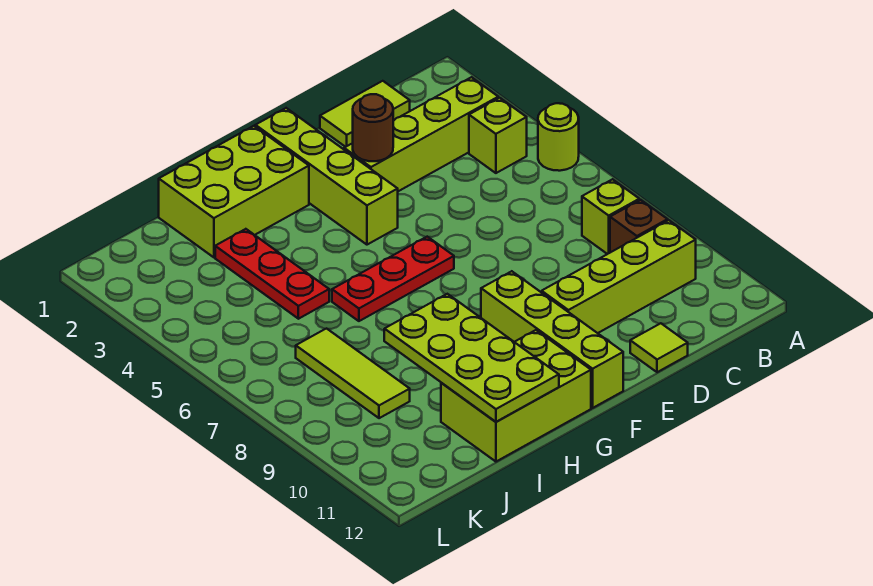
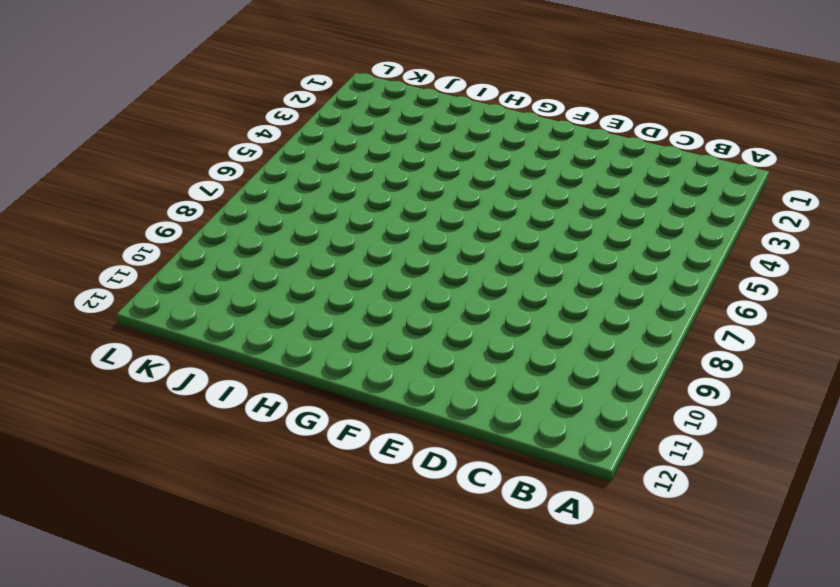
none -> lime 1x1 round brick [538,103,579,171]
none -> lime 1x4 brick [344,77,498,191]
none -> lime 1x1 brick [469,98,527,173]

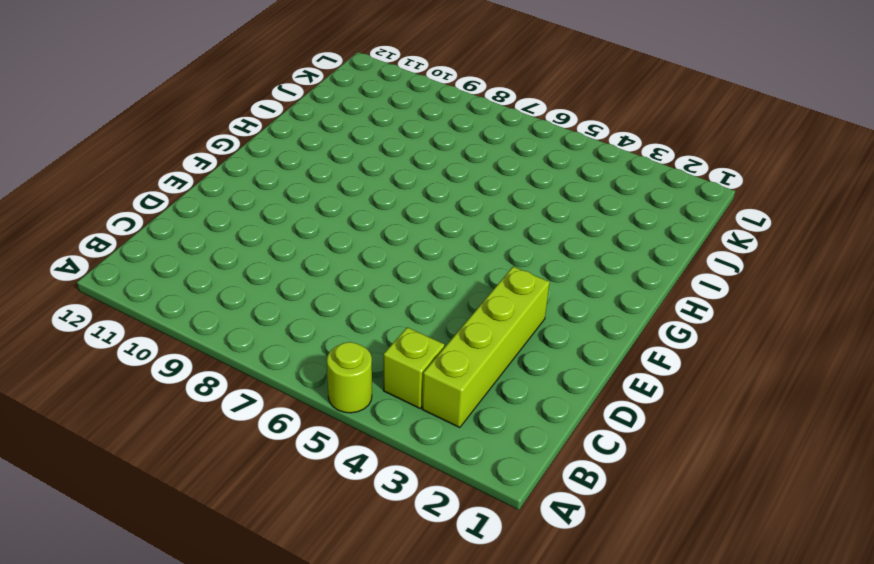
none -> lime 1x1 brick [582,179,639,254]
none -> brown 1x1 brick [610,200,668,253]
none -> lime 1x4 brick [542,220,696,333]

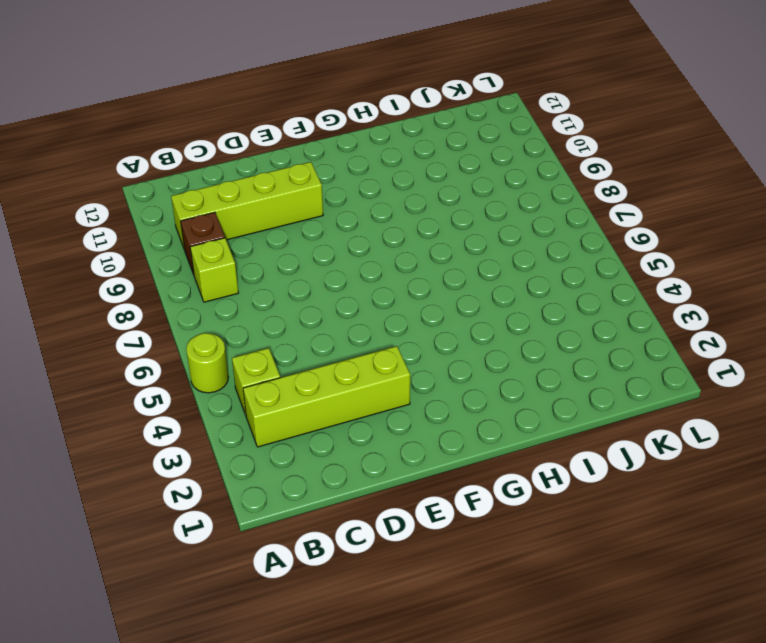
none -> lime 1x2 tile [320,81,410,147]
none -> lime 1x1 tile [630,323,688,372]
none -> lime 1x4 brick [255,108,398,245]

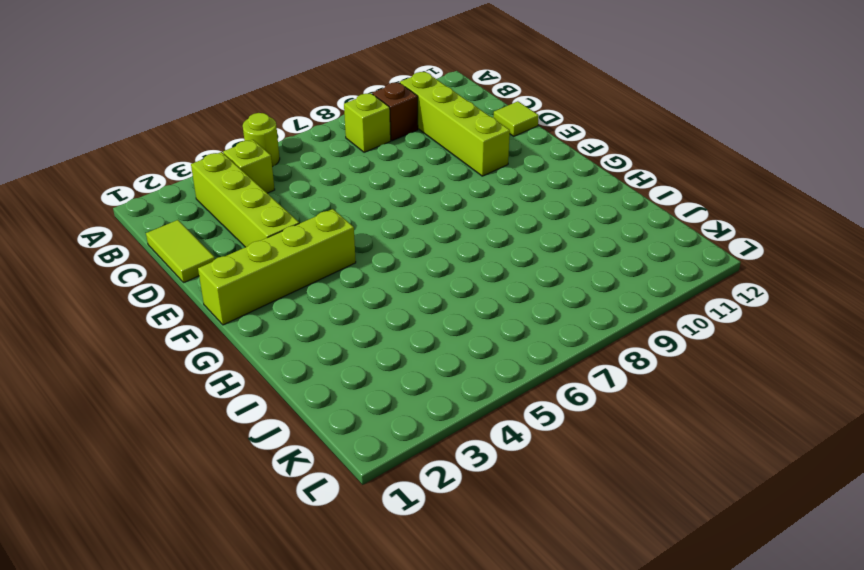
none -> red 1x3 plate [332,237,454,321]
none -> lime 1x4 brick [481,271,623,408]
none -> lime 2x3 brick [159,126,309,257]

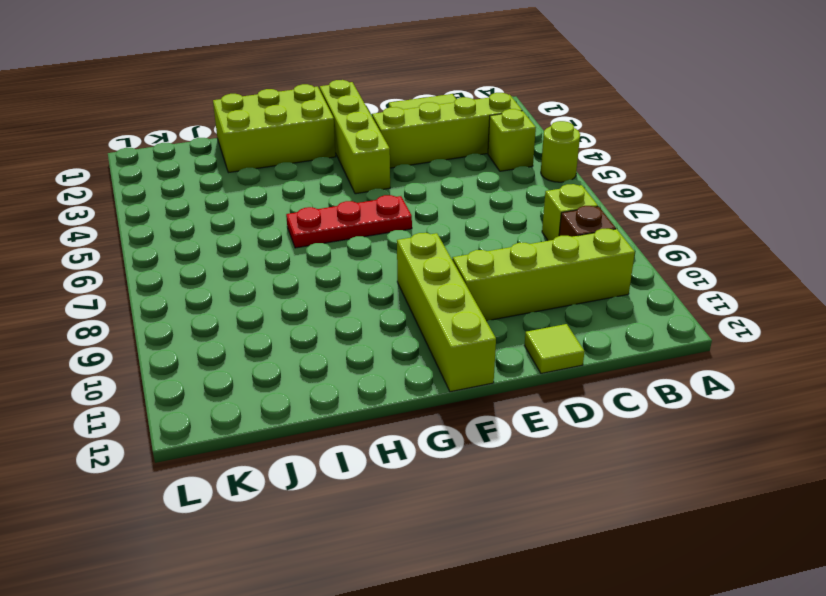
none -> lime 2x3 brick [441,330,591,462]
none -> red 1x3 plate [215,229,329,319]
none -> lime 1x3 tile [296,329,410,418]

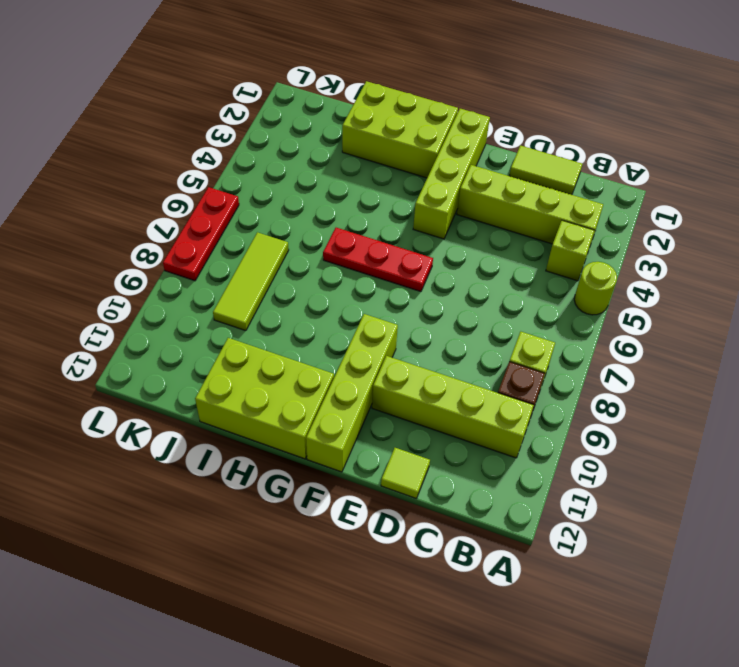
red 1x3 plate [163,187,239,281] -> red 1x3 plate moved to [215,229,329,319]
none -> brown 1x1 round brick [353,94,393,161]
none -> lime 2x4 plate [384,294,559,422]

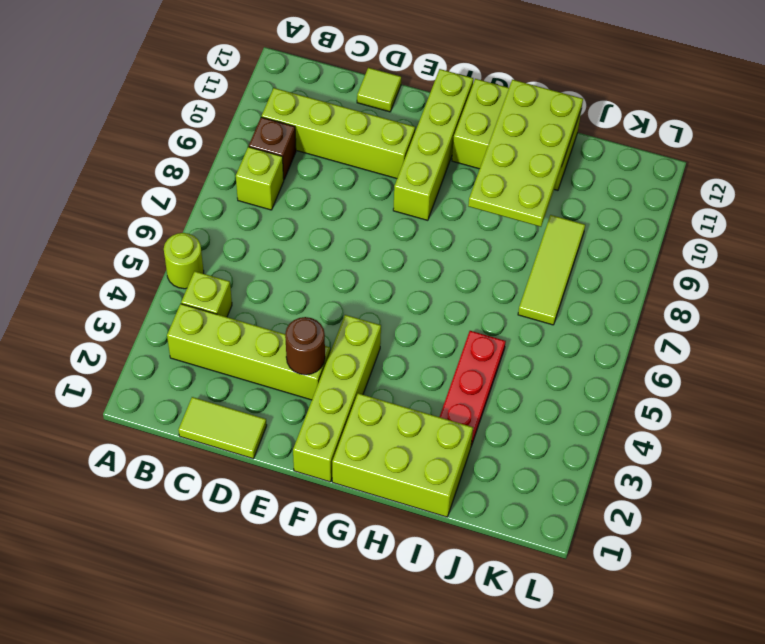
none -> red 1x3 plate [332,237,454,321]

